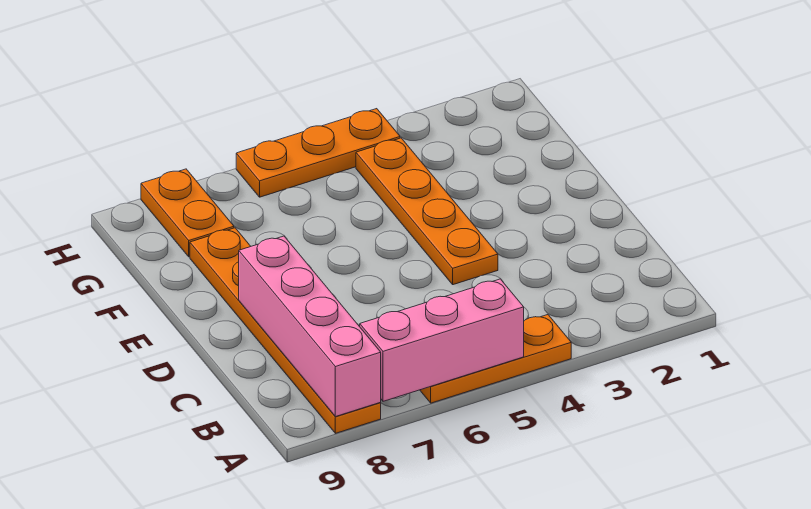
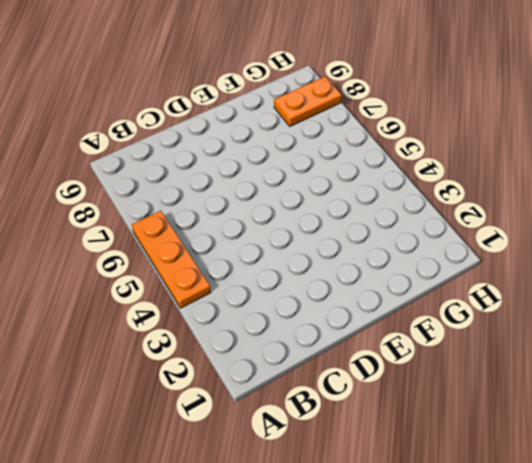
none -> orange 1x6 plate [190,228,381,433]
none -> orange 1x4 plate [356,138,498,285]

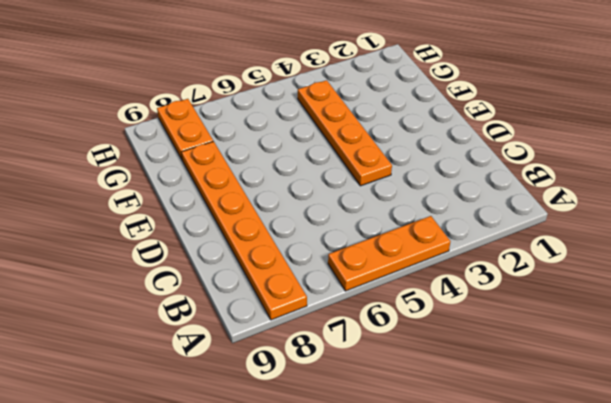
none -> orange 1x3 plate [236,109,400,197]
none -> pink 1x3 brick [360,279,524,401]

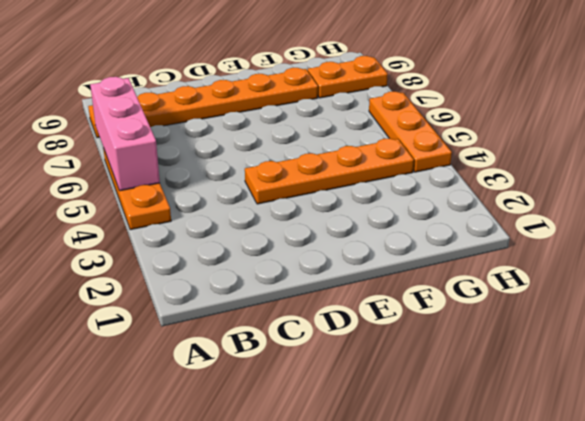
none -> pink 1x4 brick [239,236,381,417]

